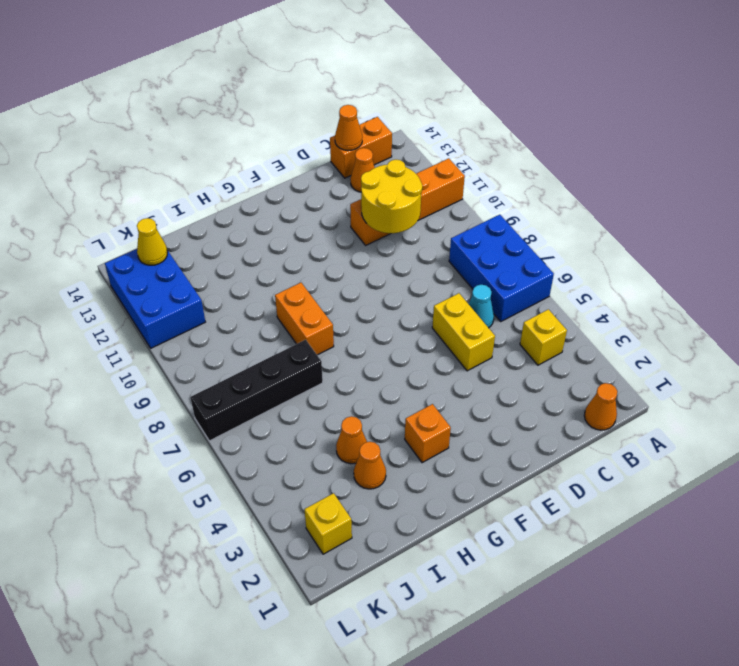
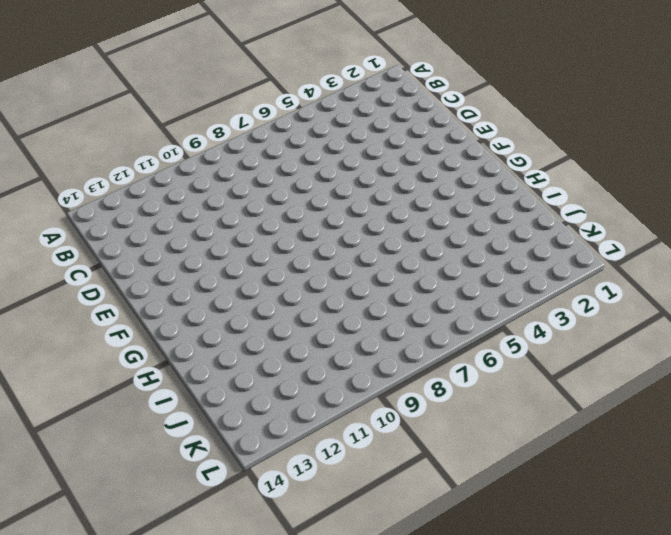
none -> blue 2x3 brick [449,215,554,321]
none -> orange 1x4 brick [350,158,465,245]
none -> orange 1x1 cone [584,383,617,430]

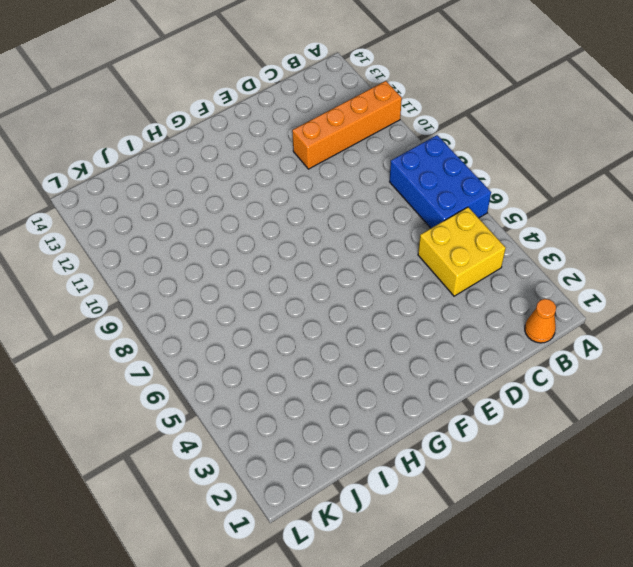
yellow 2x2 brick [418,207,506,296] -> yellow 1x1 brick [520,309,567,365]
none -> orange 1x2 brick [330,117,392,178]
none -> cyan 1x1 cone [469,285,494,328]
none -> orange 1x1 cone [350,148,375,192]

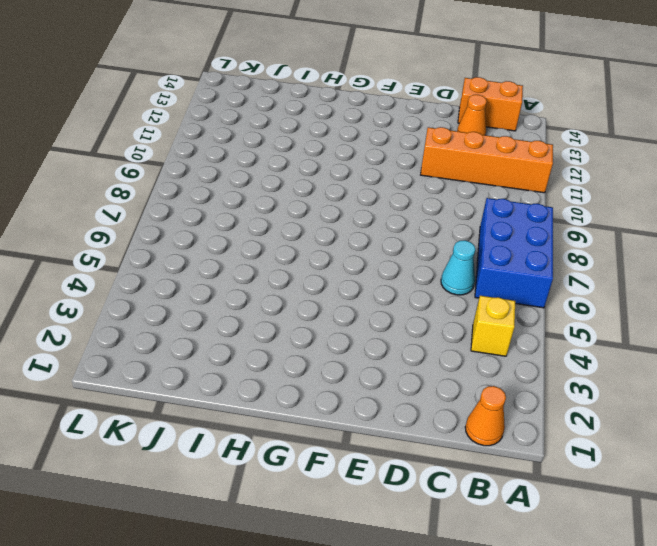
none -> yellow 1x2 brick [432,293,495,371]
none -> orange 1x1 brick [405,404,451,463]
none -> orange 1x2 brick [275,283,334,355]

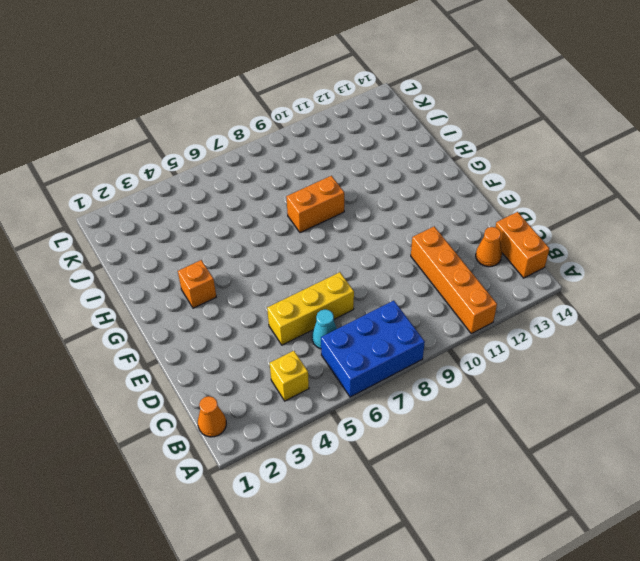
yellow 1x3 brick [267,272,354,345] -> yellow 1x2 brick [432,293,495,371]
none -> orange 1x1 cone [354,442,386,489]
none -> orange 1x1 cone [336,416,367,464]
none -> black 1x4 brick [190,340,323,441]

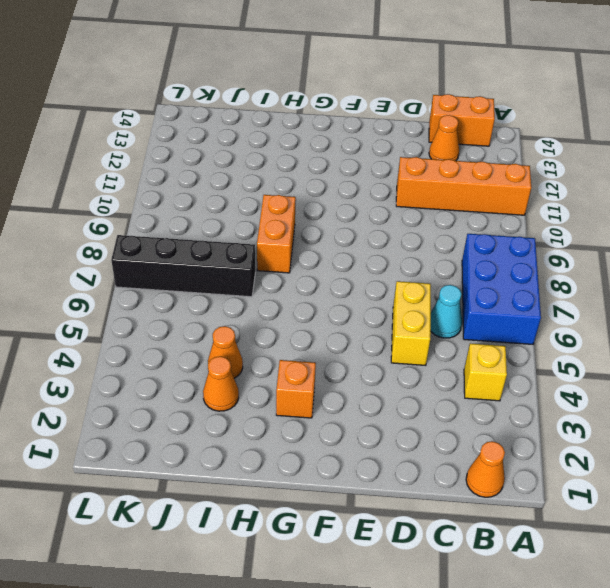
none -> yellow 1x1 brick [304,493,352,554]
none -> blue 2x3 brick [105,249,205,348]
none -> yellow 2x2 round brick [361,160,422,233]

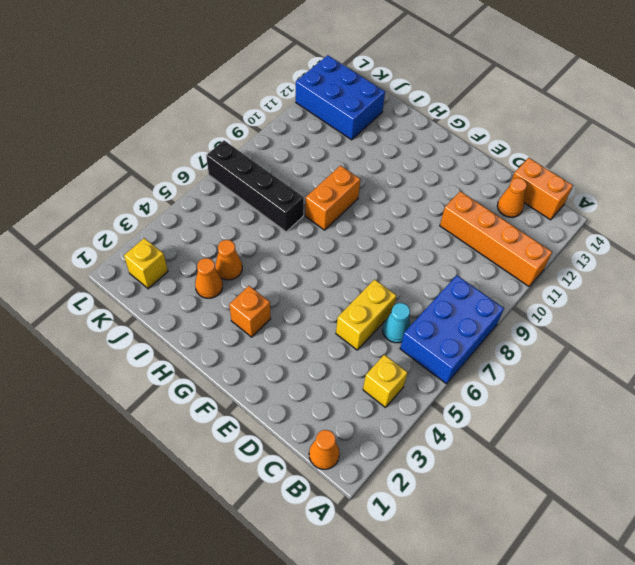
blue 2x3 brick [296,55,385,140] -> blue 2x3 brick turned to [105,249,205,348]
none -> yellow 2x2 round brick [361,160,422,233]
none -> orange 1x1 cone [335,105,362,151]
none -> yellow 1x1 cone [137,218,167,265]

